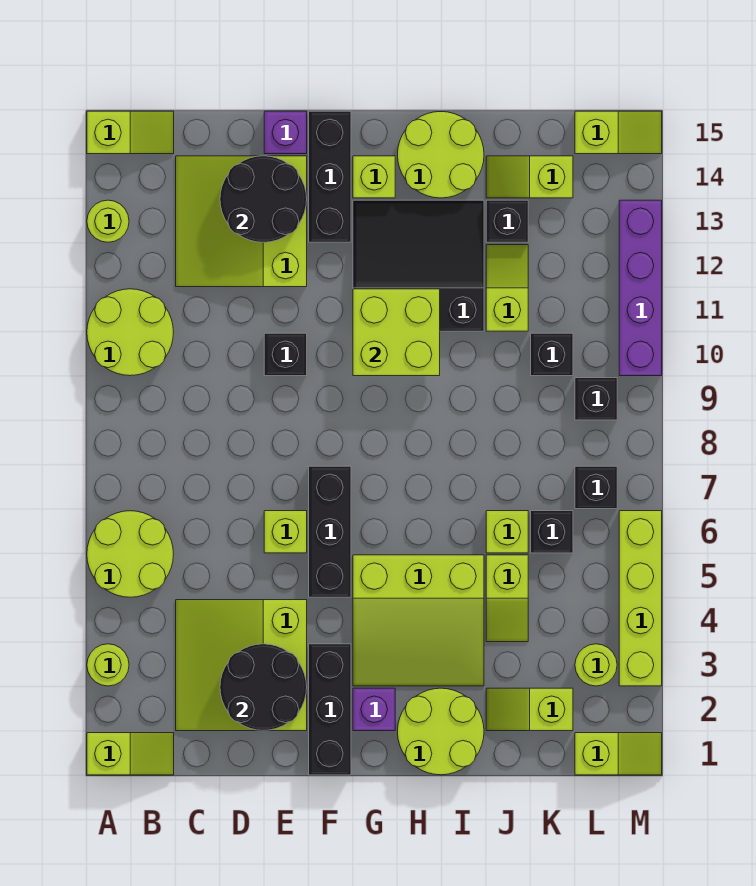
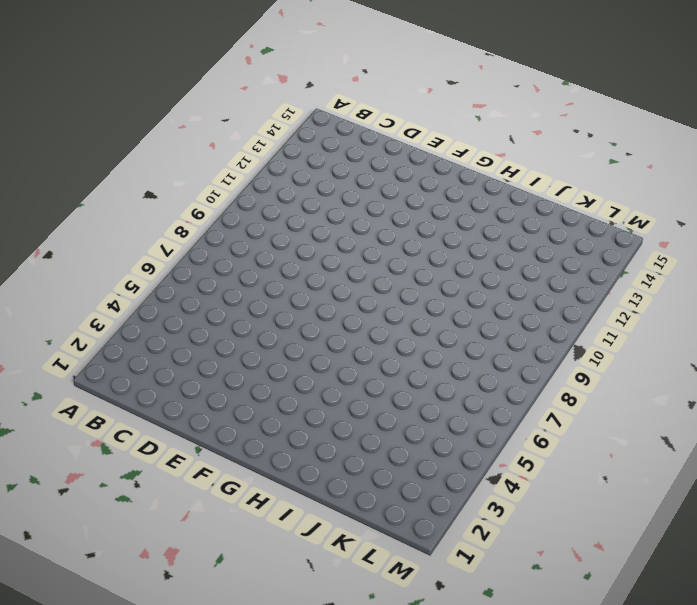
none -> lime 1x2 slope [87,733,174,775]
none -> lime 1x1 round brick [87,644,129,686]
none -> lime 2x2 round brick [87,511,173,597]
none -> lime 2x2 round brick [87,289,174,376]

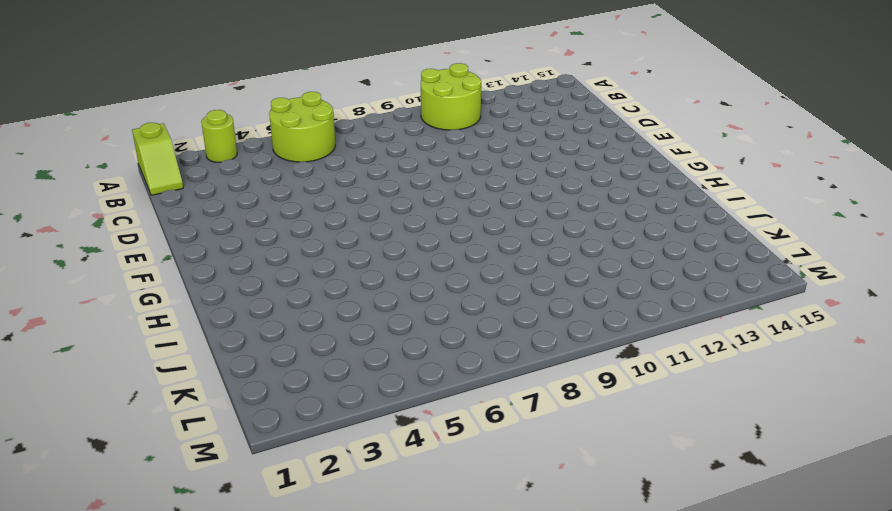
none -> lime 1x1 round brick [87,200,129,242]
none -> lime 1x2 slope [87,111,174,154]
none -> lime 3x3 slope [176,600,307,731]
none -> lime 3x3 slope [176,156,307,287]

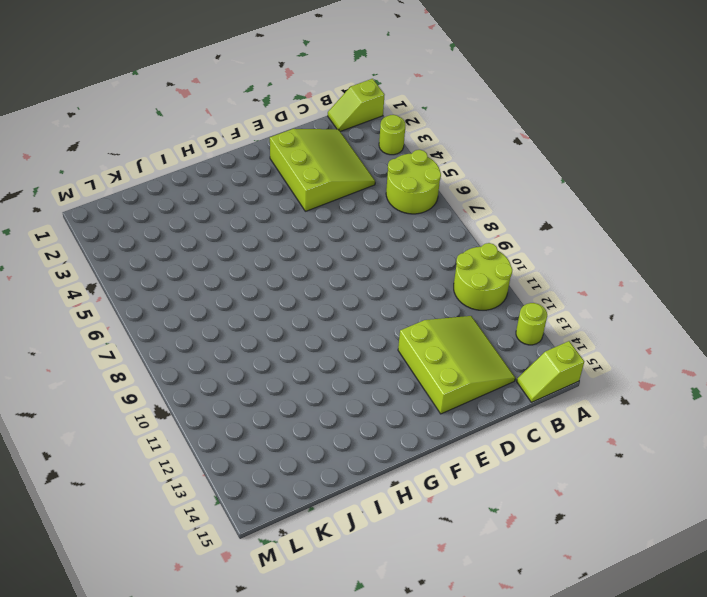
none -> lime 1x1 brick [264,511,307,553]
none -> black 1x1 brick [264,333,307,376]
none -> purple 1x1 brick [264,111,307,154]
none -> black 1x3 brick [309,644,351,775]

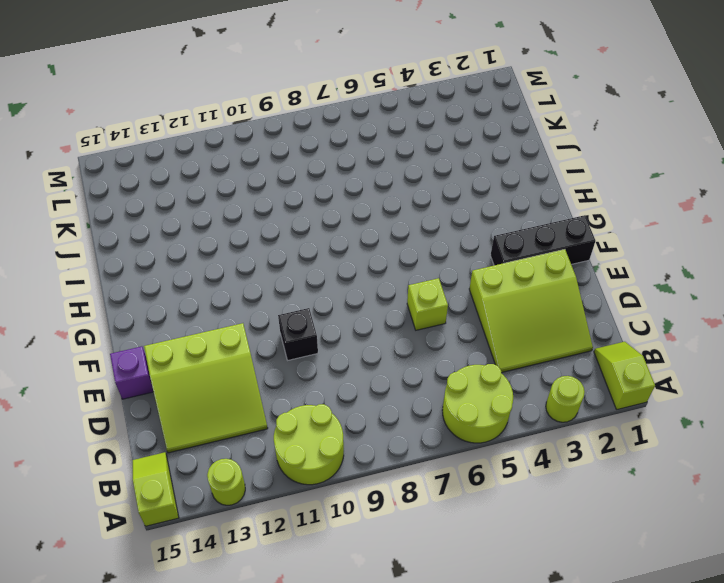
none -> black 1x3 brick [309,466,351,597]
none -> black 1x3 brick [309,111,351,242]
none -> purple 1x1 brick [353,688,395,731]
none -> lime 3x3 slope [353,555,484,686]

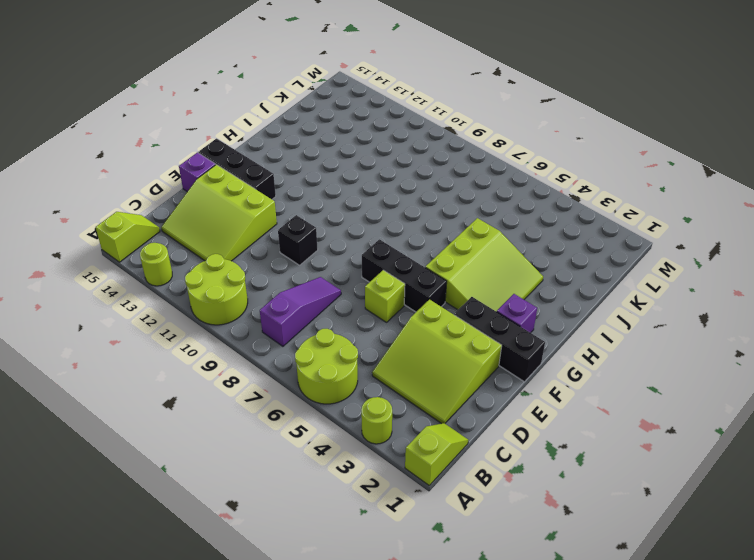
purple 1x3 slope [260,277,341,346] -> none
none -> black 3x3 slope [353,200,484,331]
none -> lime 1x1 brick [353,156,395,198]
none -> lime 2x2 round brick [398,688,484,775]
none -> lime 2x2 round brick [398,112,484,198]

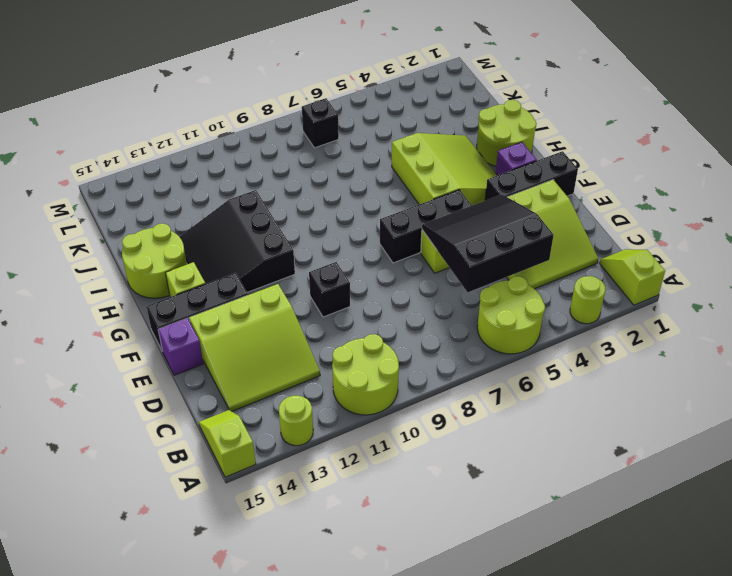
black 3x3 slope [422,195,554,292] -> none
none -> lime 1x2 slope [486,688,573,731]
none -> lime 1x2 slope [486,555,528,642]
none -> lime 1x1 brick [486,511,528,553]
none -> lime 1x2 slope [486,245,528,331]

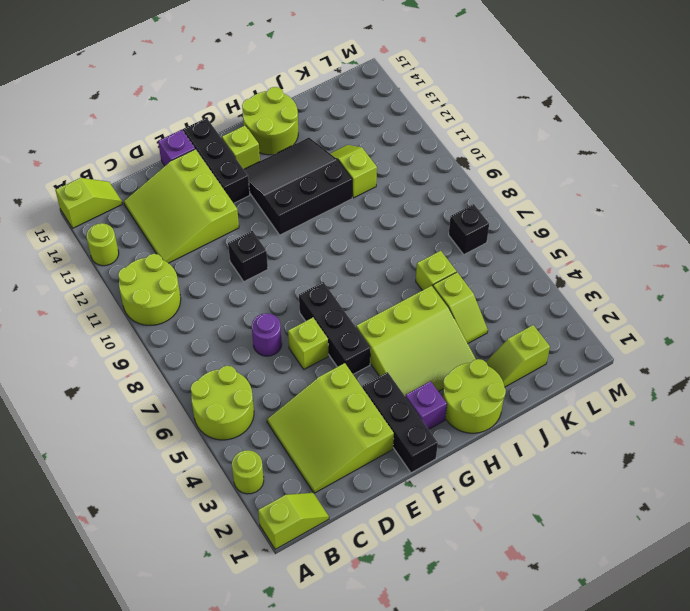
purple 1x1 round brick [252,313,282,356] -> none
none -> black 1x1 brick [486,200,528,242]
none -> lime 1x2 slope [486,156,573,198]
none -> black 1x1 brick [531,511,573,553]
none -> black 1x1 brick [531,333,573,376]

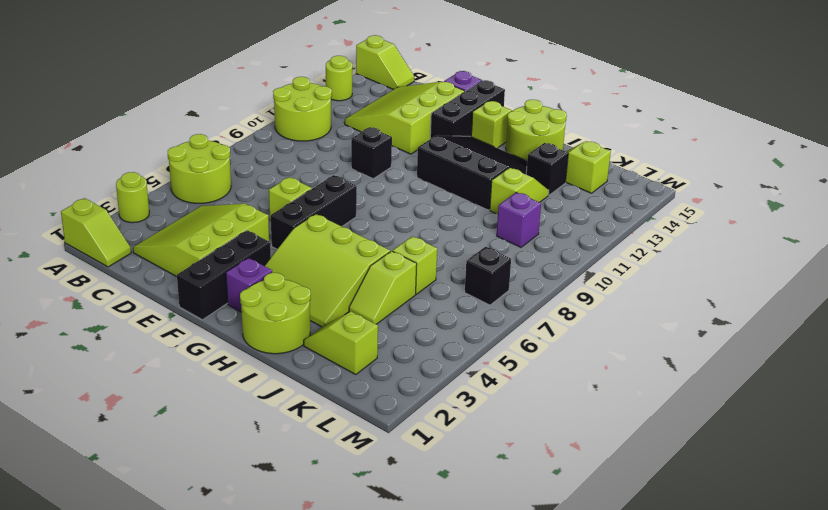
purple 1x1 brick [497,192,541,247] -> black 1x1 brick [531,333,573,376]
none -> black 1x1 brick [531,511,573,553]
none -> lime 1x2 slope [575,733,662,775]
none -> lime 1x1 round brick [575,644,617,686]
none -> black 1x1 brick [575,378,617,420]

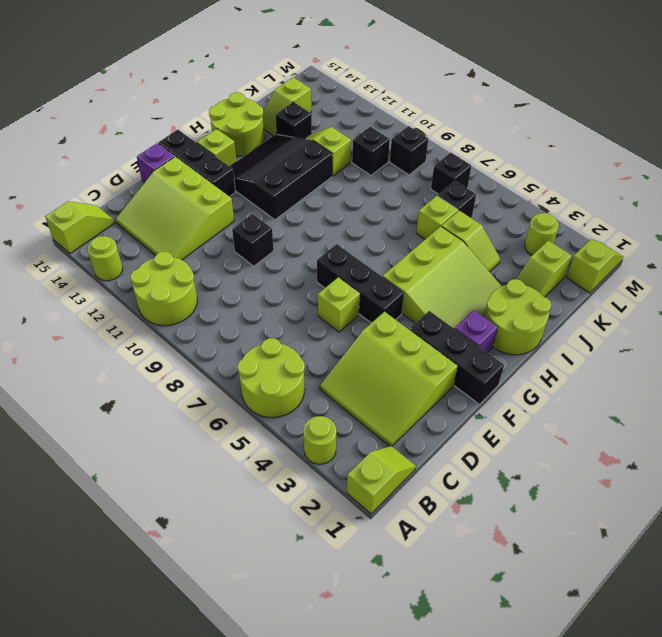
none -> lime 1x2 slope [575,111,662,154]
none -> lime 1x4 brick [619,511,662,686]
none -> purple 1x4 brick [619,200,662,376]
none -> black 2x2 round brick [220,644,307,730]

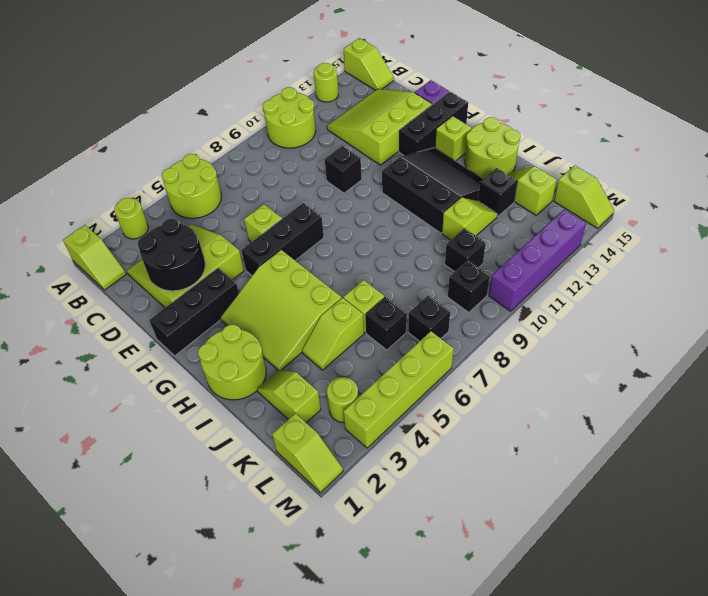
none -> purple 1x1 brick [353,688,395,731]
none -> black 2x2 round brick [220,156,307,242]
none -> lime 2x2 brick [353,289,440,376]

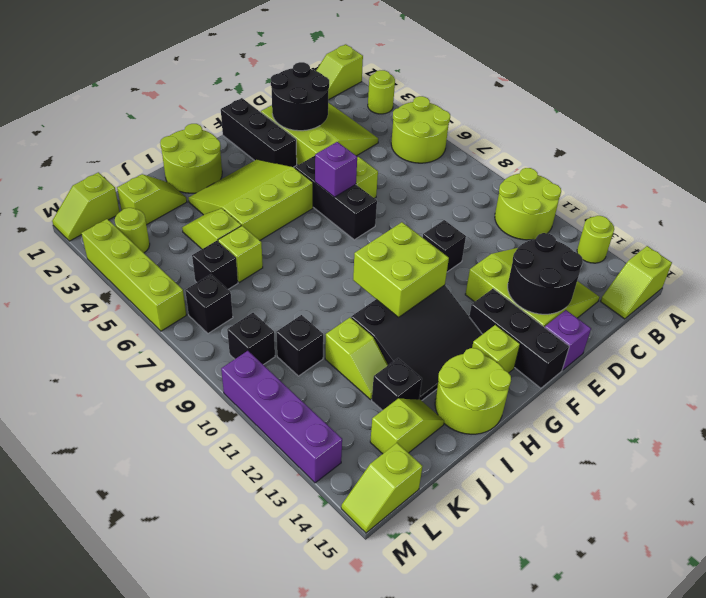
purple 1x1 brick [315,142,357,197] -> purple 1x1 brick moved to [353,688,395,731]

